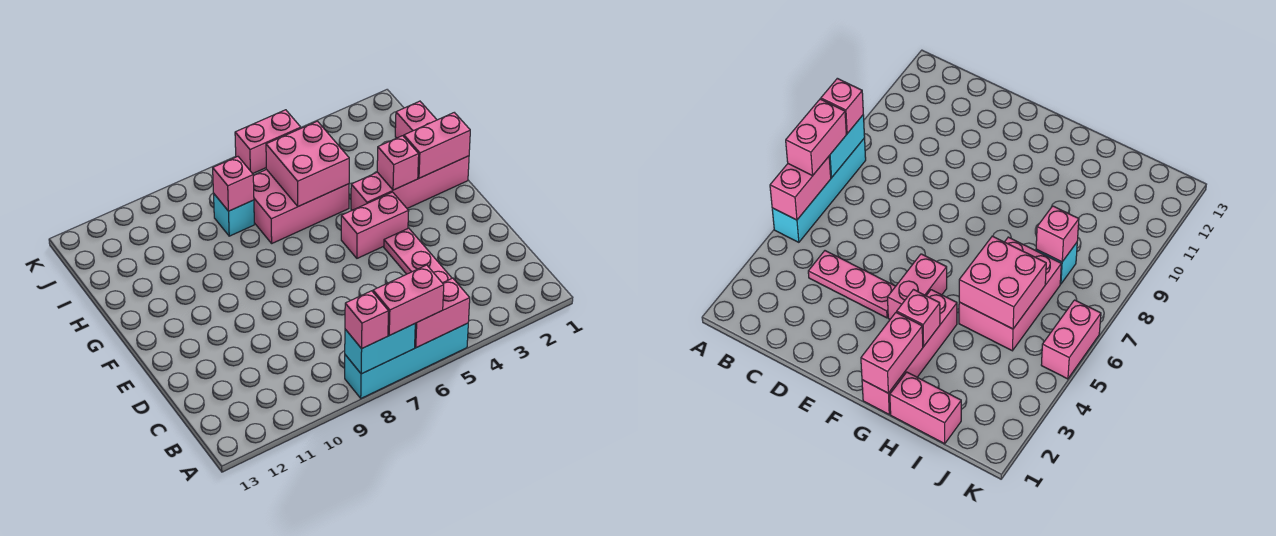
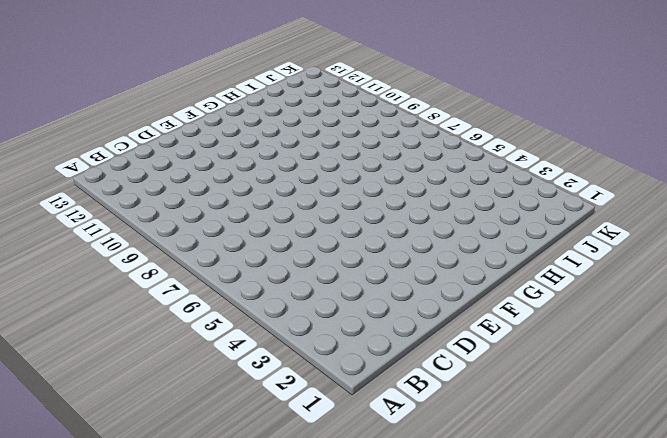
none -> cyan 1x4 brick [345,323,468,398]
none -> pink 1x3 plate [384,228,452,283]
none -> pink 1x2 brick [341,192,409,258]

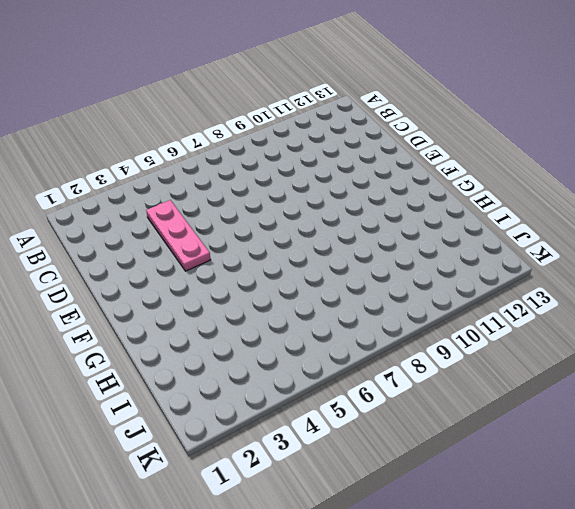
none -> cyan 1x4 brick [345,323,468,398]
none -> pink 1x2 brick [341,192,409,258]
none -> pink 1x4 brick [351,156,469,210]

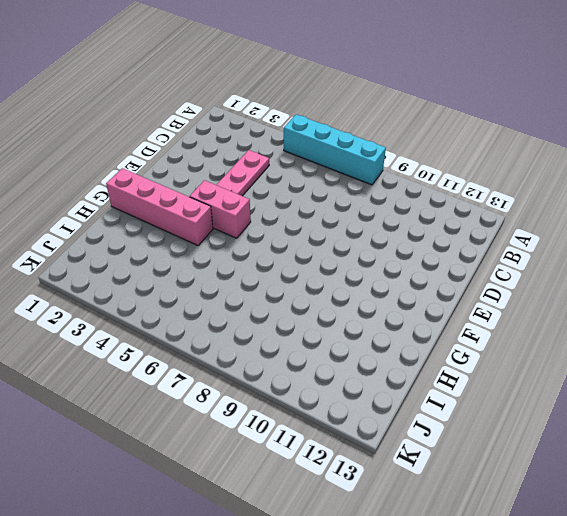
none -> pink 1x2 brick [395,101,437,138]
none -> pink 2x3 brick [253,169,349,243]
none -> cyan 1x1 brick [214,194,254,236]

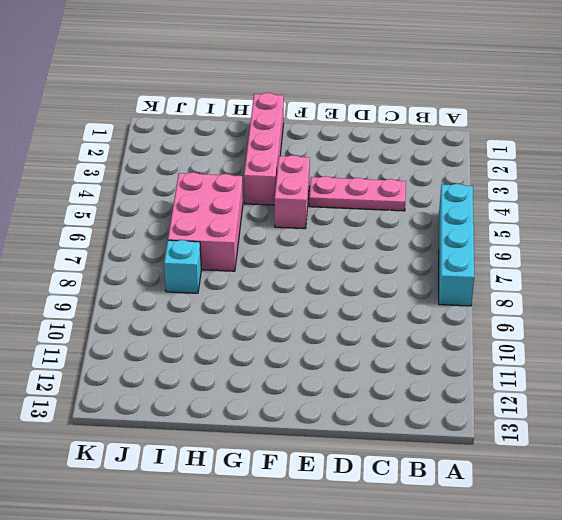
none -> pink 1x2 brick [395,101,437,138]
none -> pink 1x2 brick [235,110,301,174]
none -> pink 1x2 brick [415,278,470,348]

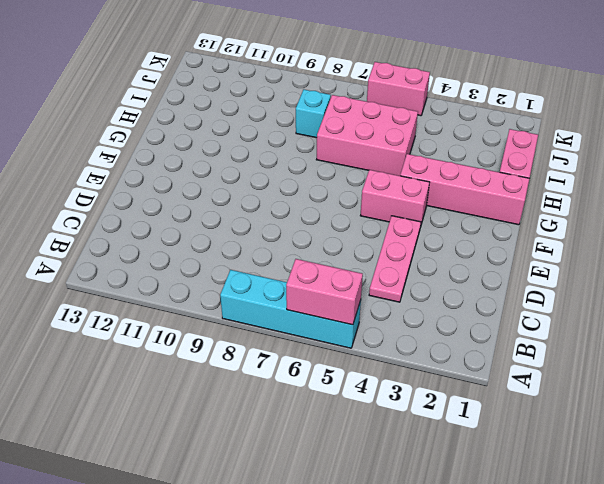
none -> cyan 1x2 brick [345,324,415,374]
none -> pink 1x2 brick [404,113,470,178]
none -> pink 1x1 brick [377,136,419,190]

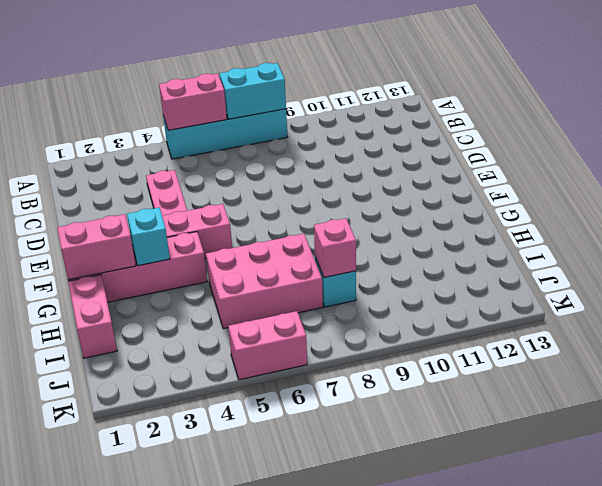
cyan 1x1 brick [127,208,170,266] -> pink 1x1 brick [377,136,419,190]
none -> pink 2x2 brick [266,121,349,206]
none -> pink 1x2 brick [373,265,444,335]
none -> pink 1x1 brick [345,291,389,349]

